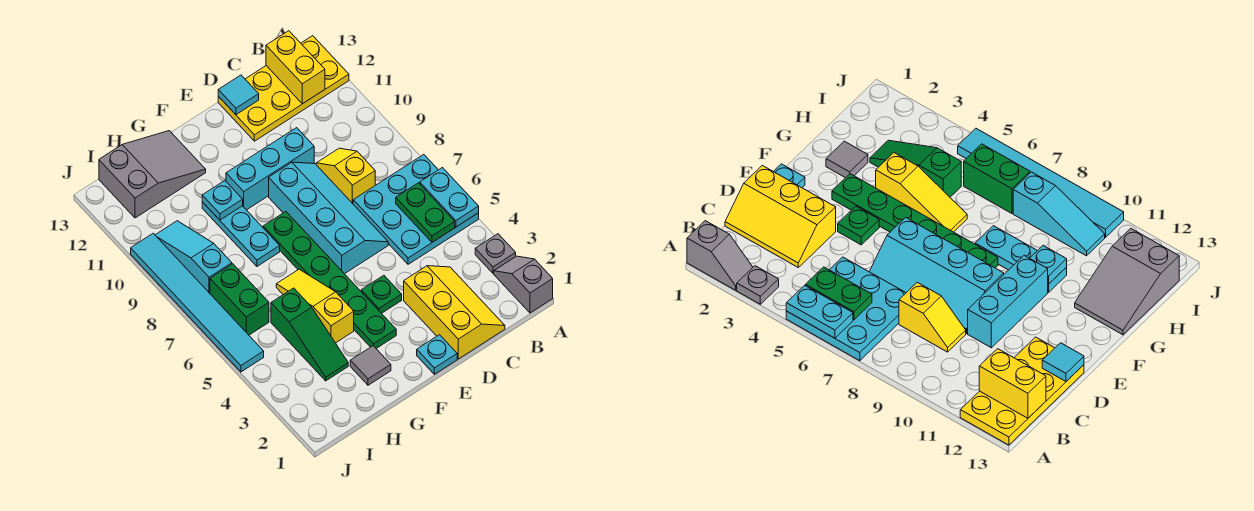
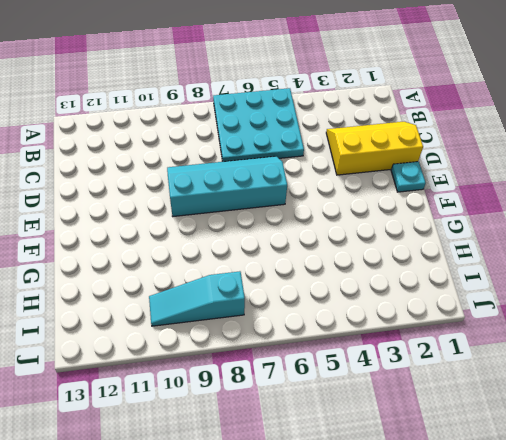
none -> grey 1x2 slope [494,256,553,313]
none -> grey 1x1 plate [475,234,516,273]
none -> yellow 2x4 plate [218,36,349,141]

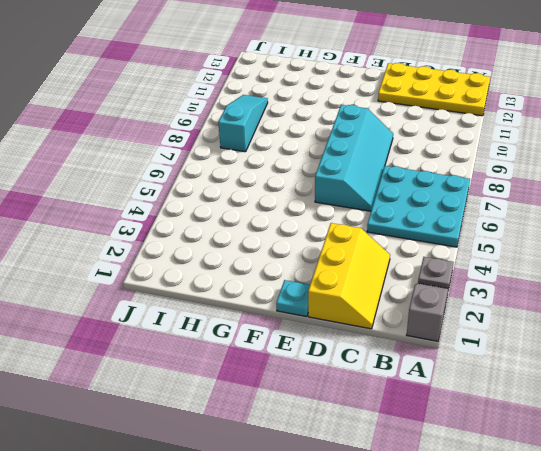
none -> yellow 1x2 slope [316,148,375,204]
none -> cyan 1x3 brick [226,128,314,210]
none -> green 1x1 plate [361,275,402,313]

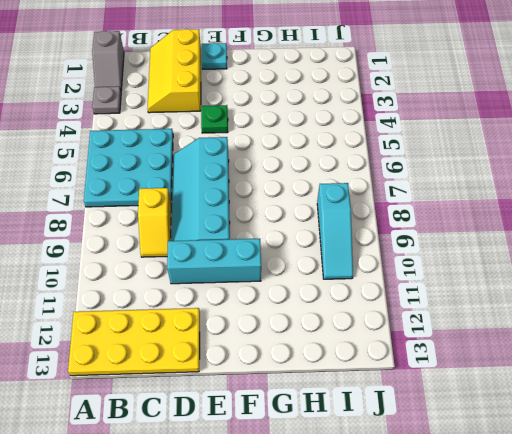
none -> green 1x6 plate [263,212,396,348]
none -> grey 1x1 tile [350,346,391,385]
none -> yellow 1x3 slope [276,269,354,343]

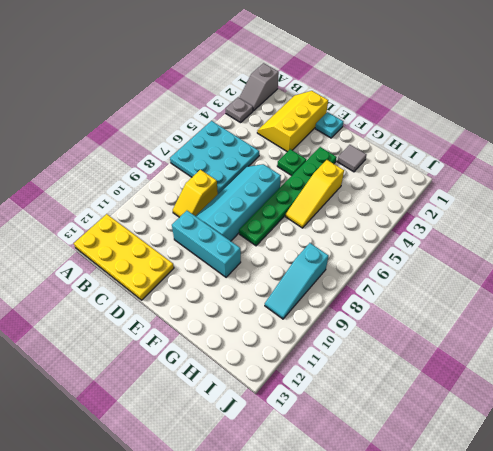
none -> cyan 1x3 plate [202,202,280,266]
none -> grey 2x3 slope [99,131,206,218]
none -> green 1x3 slope [271,288,348,381]

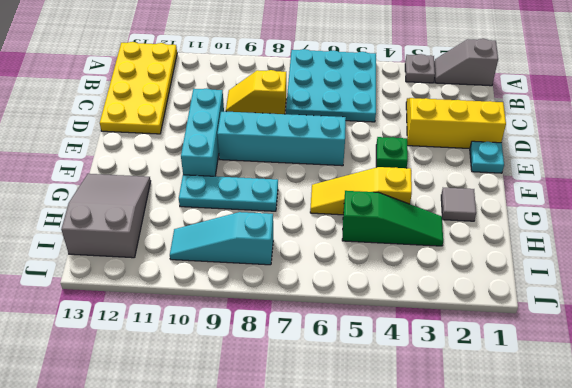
none -> green 1x6 plate [263,212,396,348]
none -> green 1x2 brick [210,264,269,335]
none -> cyan 1x6 tile [131,233,264,372]

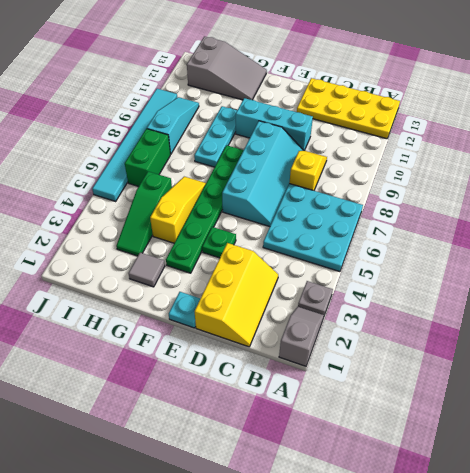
none -> cyan 1x2 plate [420,168,479,227]
none -> green 1x2 plate [396,183,455,242]
none -> yellow 1x2 brick [266,31,325,104]

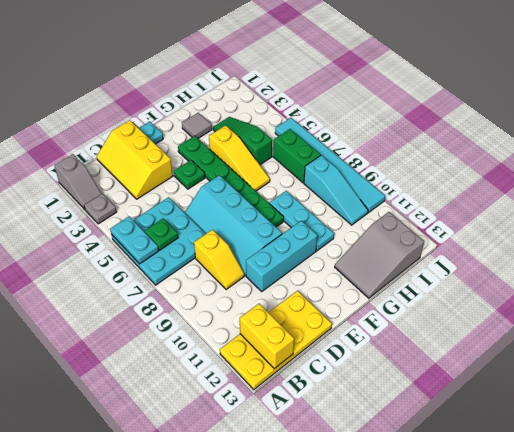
green 1x1 plate [145,218,178,250] -> green 1x2 plate [396,183,455,242]
none -> cyan 1x1 tile [218,75,259,115]
none -> cyan 1x1 plate [202,181,243,220]

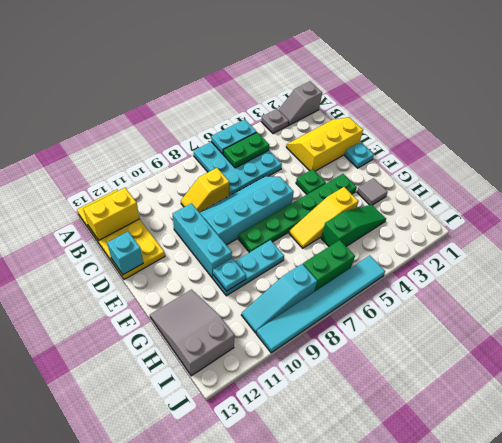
cyan 1x1 brick [107,232,143,275] -> cyan 1x1 tile [218,75,259,115]

